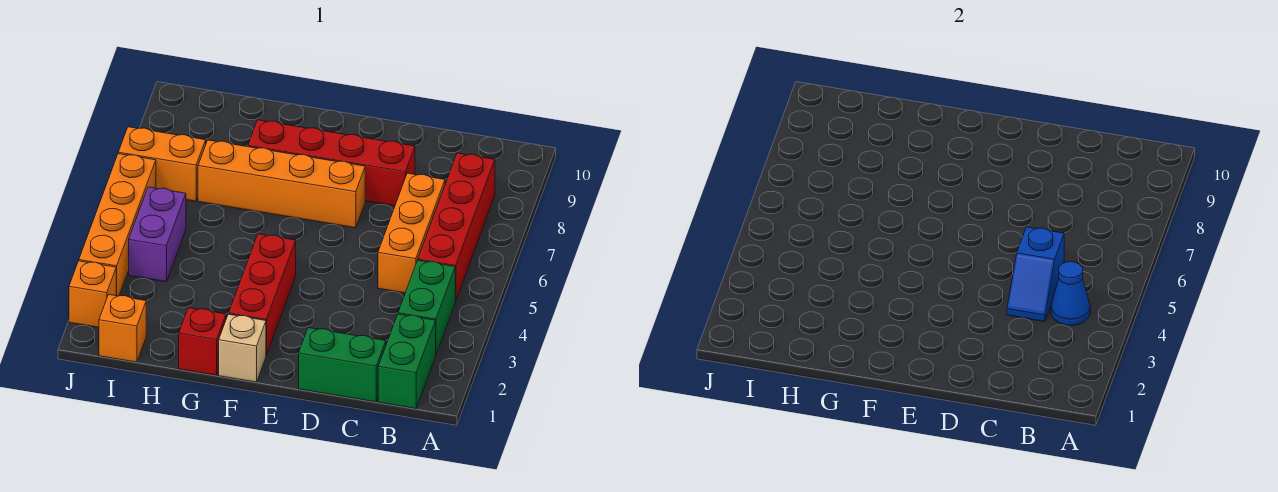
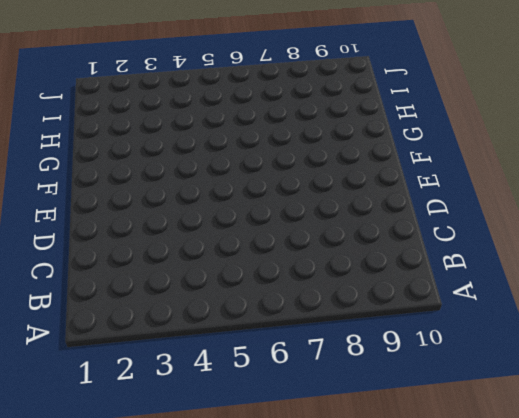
none -> green 1x2 brick [378,314,436,409]
none -> green 1x2 brick [398,261,455,354]
none -> red 1x4 brick [418,153,495,301]

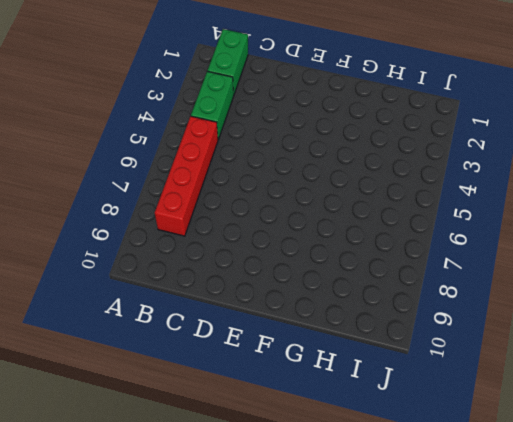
none -> green 1x2 brick [299,328,386,402]
none -> orange 1x3 brick [378,173,445,293]
none -> red 1x4 brick [248,120,415,206]

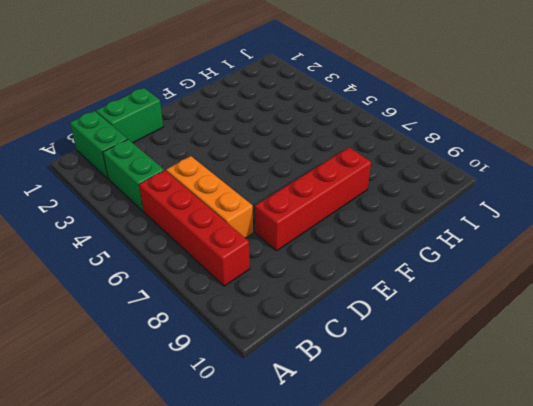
none -> orange 1x4 brick [198,140,365,228]
none -> tan 1x1 brick [219,314,266,382]
none -> red 1x3 brick [229,234,296,355]

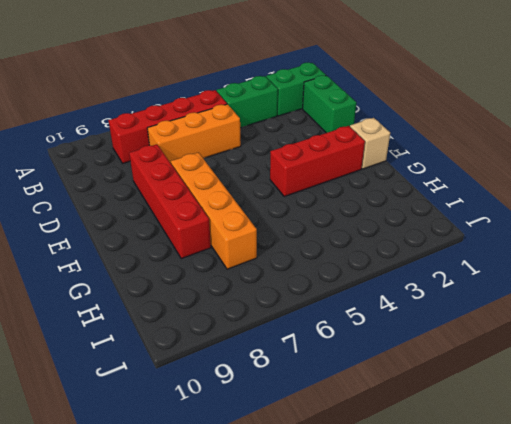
none -> red 1x1 brick [179,308,226,376]
none -> orange 1x1 brick [99,295,146,362]
none -> purple 1x2 brick [129,187,186,282]

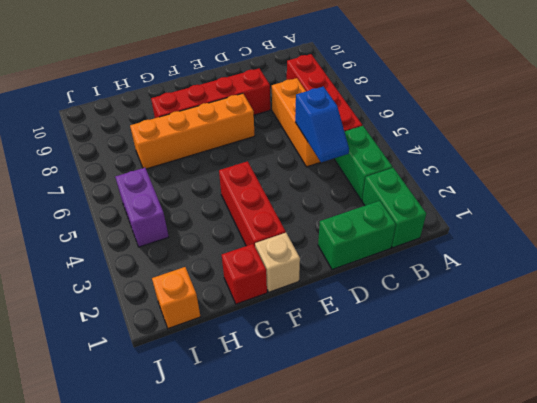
none -> orange 1x2 brick [118,127,206,201]
none -> orange 1x1 brick [69,261,116,327]
none -> orange 1x4 brick [79,154,156,296]

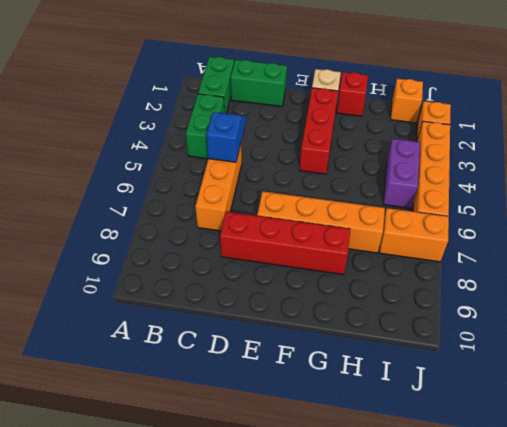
none -> red 1x4 brick [418,153,495,301]
none -> blue 1x1 cone [1051,262,1090,325]

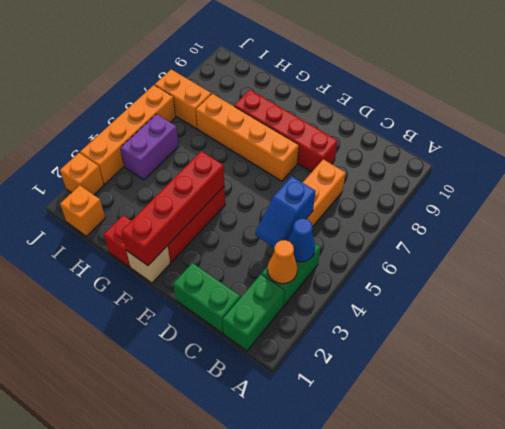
orange 1x1 cone [268,240,297,284] -> none
red 1x4 brick [121,151,224,265] -> red 1x4 brick moved to [418,153,495,301]

